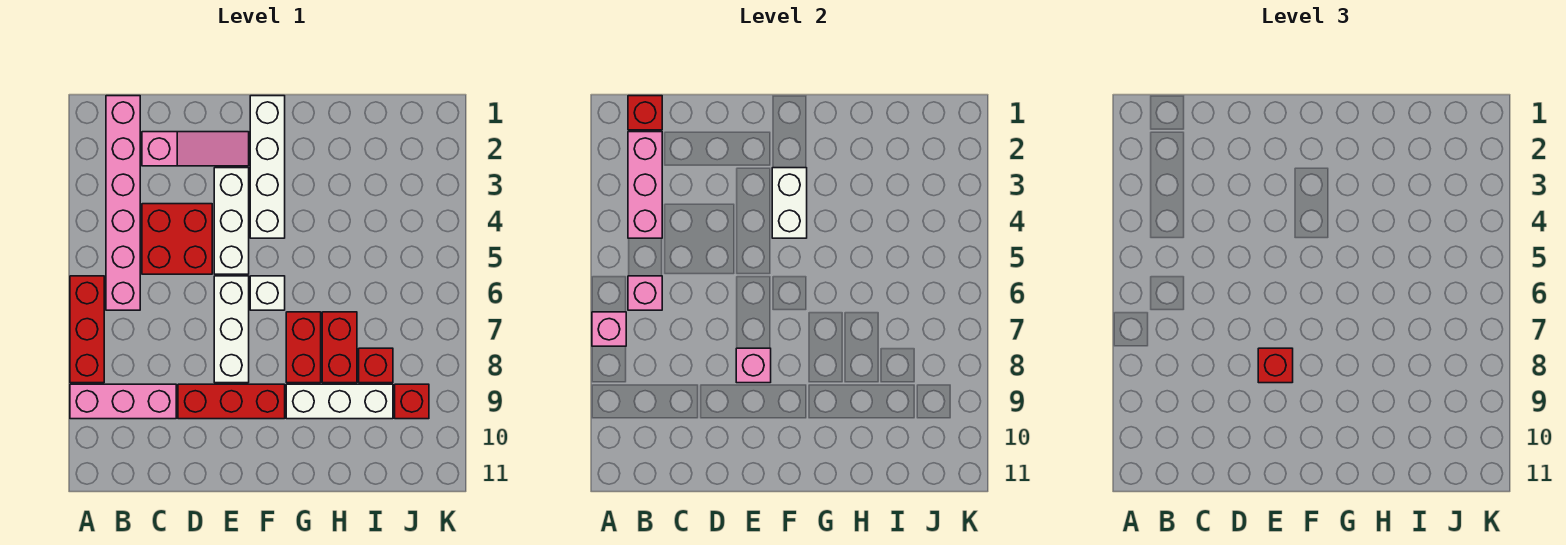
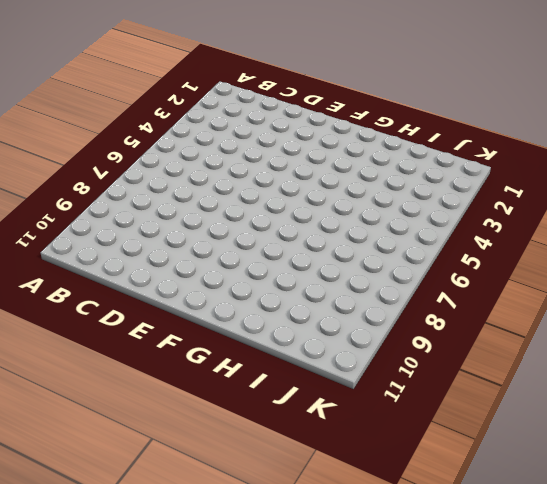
none -> red 1x3 brick [70,276,104,383]
none -> pink 1x3 brick [70,384,176,419]
none -> pink 1x6 brick [106,96,140,310]

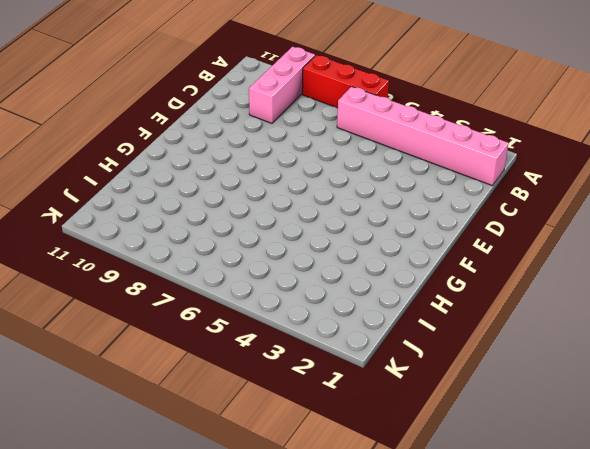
none -> pink 1x3 slope [142,132,249,166]
none -> red 2x2 brick [142,204,212,274]
none -> red 1x3 brick [178,384,285,419]

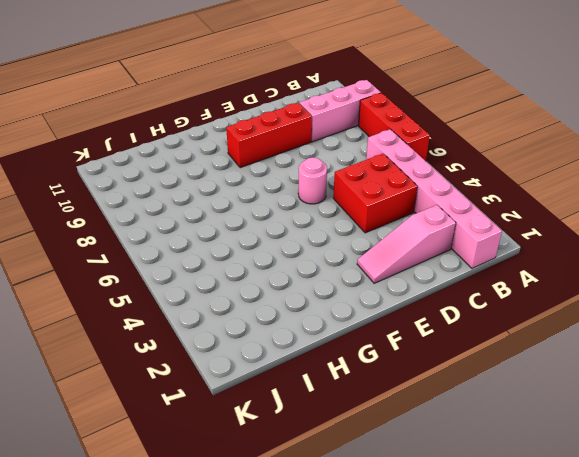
pink 1x1 round brick [298,157,327,204] -> white 1x3 brick [214,276,249,383]
none -> white 1x3 brick [214,168,249,274]
none -> white 1x4 brick [250,96,285,238]
none -> white 1x1 brick [250,276,285,310]

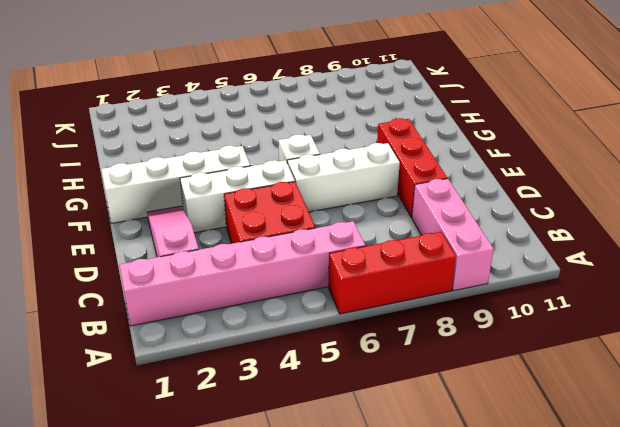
none -> red 1x2 brick [286,312,321,383]
none -> white 1x3 brick [286,384,393,419]
none -> red 1x2 brick [322,312,357,383]

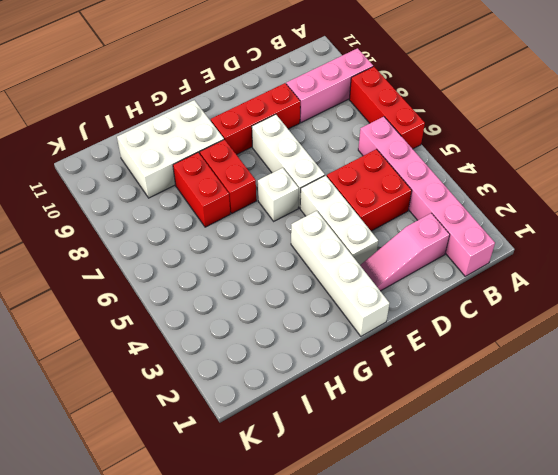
white 2x3 brick [117,100,224,198] -> white 1x3 brick [286,384,393,419]
none -> red 1x1 brick [359,348,393,383]
none -> red 1x1 brick [395,384,429,419]
none -> pink 1x1 brick [592,312,626,346]

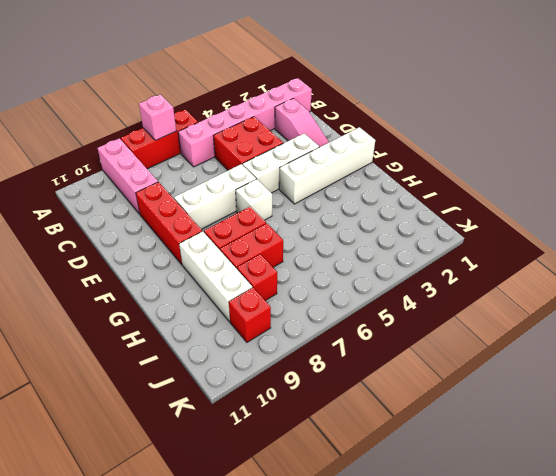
none -> red 1x1 brick [628,96,662,130]
none -> pink 1x3 brick [628,132,662,238]
none -> pink 1x1 brick [628,276,662,310]

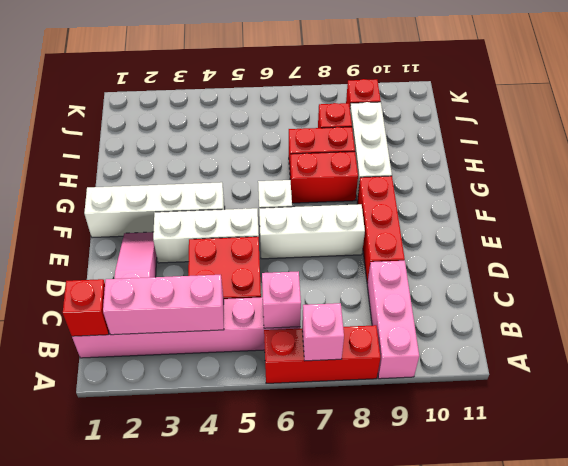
none -> pink 1x1 brick [736,348,771,383]
none -> white 1x2 brick [772,168,807,238]
none -> red 1x1 brick [1258,348,1293,383]

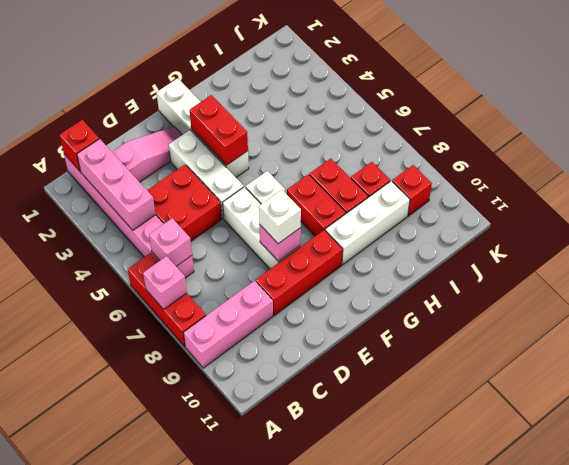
white 1x1 brick [259,190,301,244] -> red 1x1 brick [1258,348,1293,383]
red 1x2 brick [190,95,248,166] -> white 1x2 brick [772,168,807,238]

